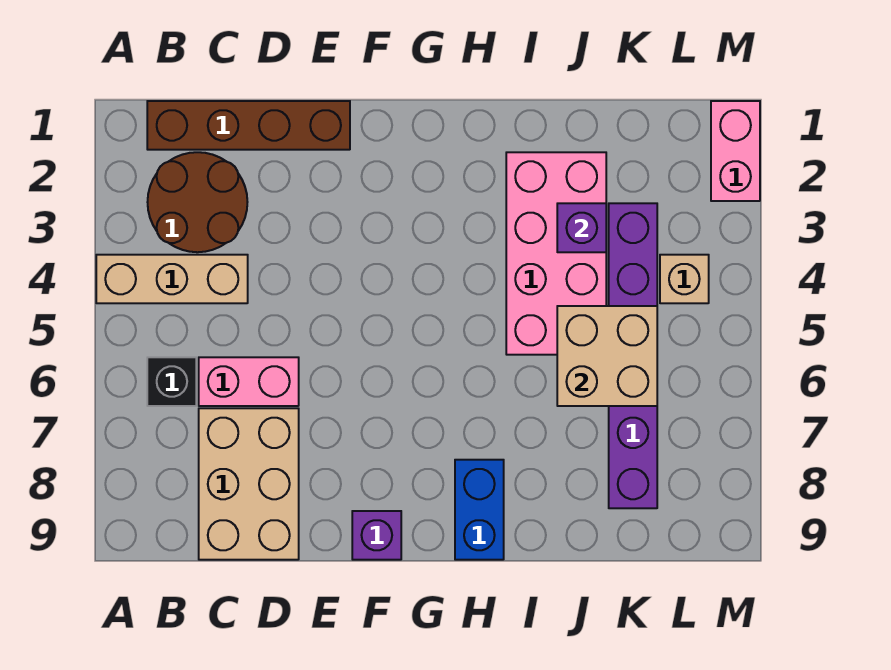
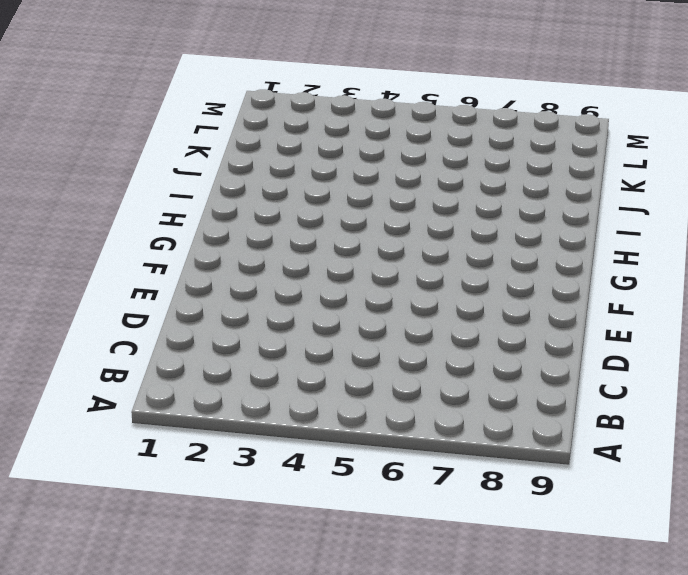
none -> tan 1x3 brick [96,255,248,303]
none -> brown 1x4 brick [147,101,350,150]
none -> brown 2x2 round brick [148,152,247,252]

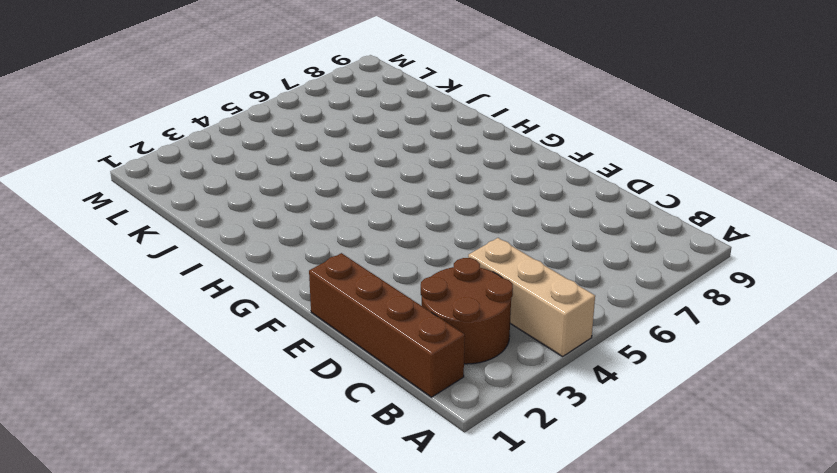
none -> black 1x1 brick [147,357,196,406]
none -> pink 1x2 brick [199,357,299,406]
none -> tan 2x3 brick [199,408,299,560]

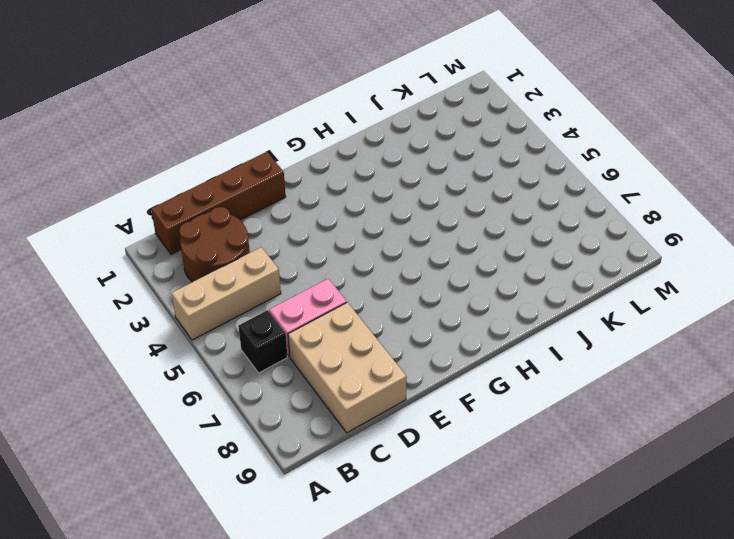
none -> purple 1x1 brick [352,511,401,560]
none -> blue 1x2 brick [455,460,504,560]
none -> pink 2x4 brick [506,152,606,355]

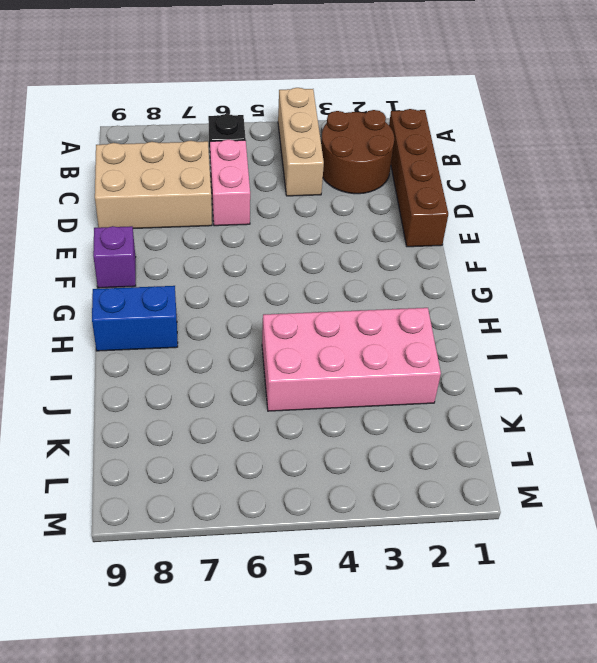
none -> purple 1x6 brick [609,203,657,508]
none -> tan 1x1 brick [660,255,709,303]
none -> pink 1x2 brick [711,101,760,201]

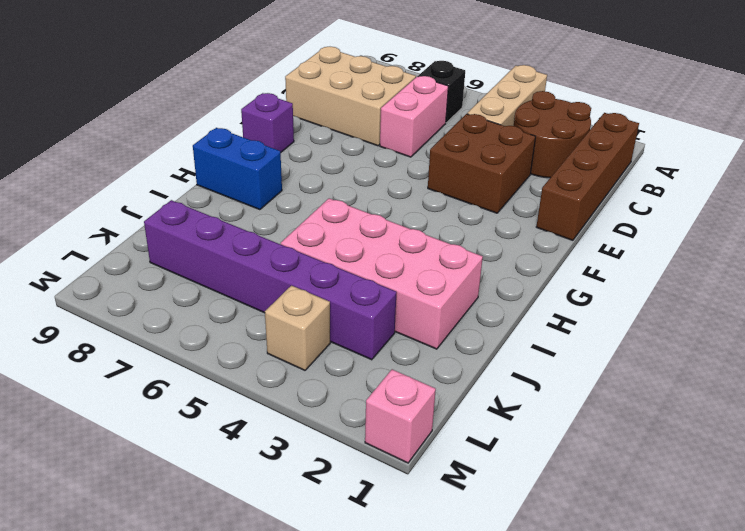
brown 2x2 brick [428,114,536,213] -> none
pink 1x1 brick [365,369,436,463] -> pink 1x2 brick [711,101,760,201]
none -> purple 1x1 brick [557,203,606,252]
none -> tan 2x2 brick [557,306,657,406]

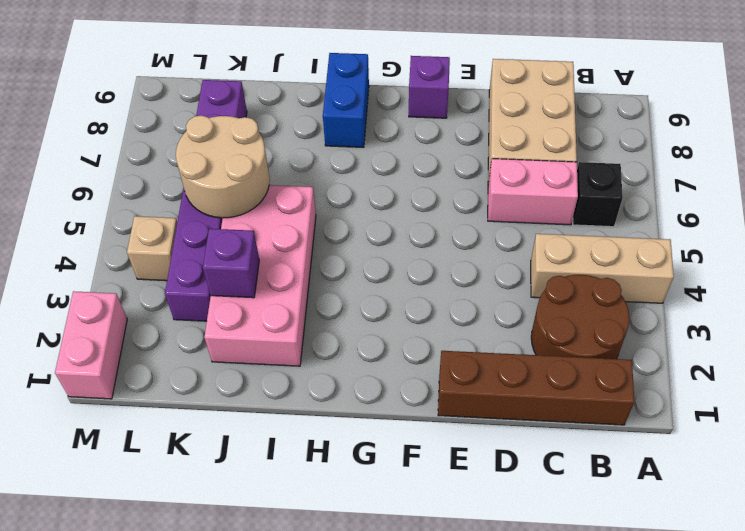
tan 2x2 round brick [176,115,270,218] -> tan 2x2 brick [557,306,657,406]

